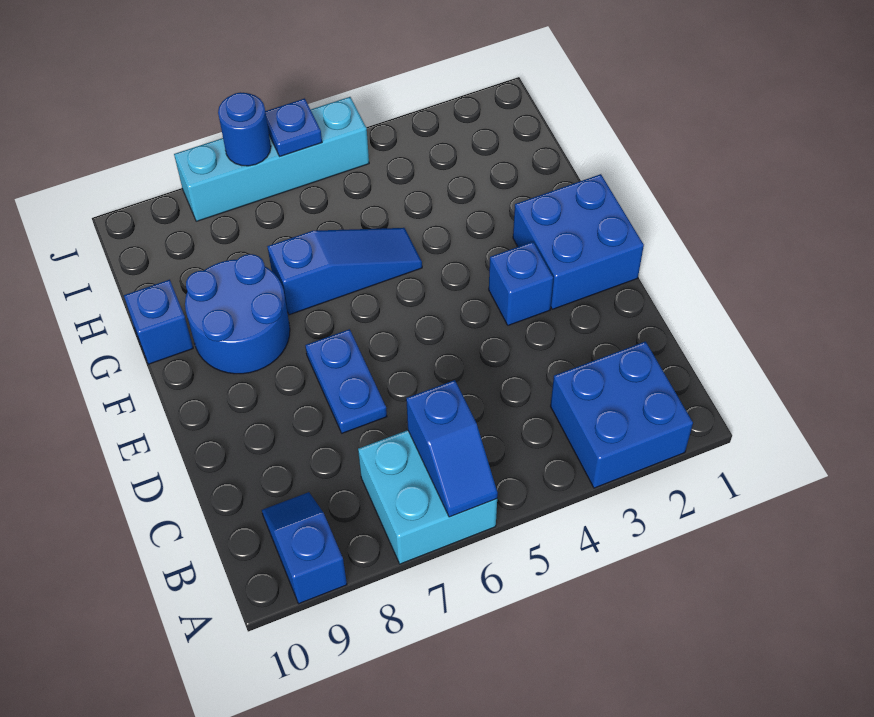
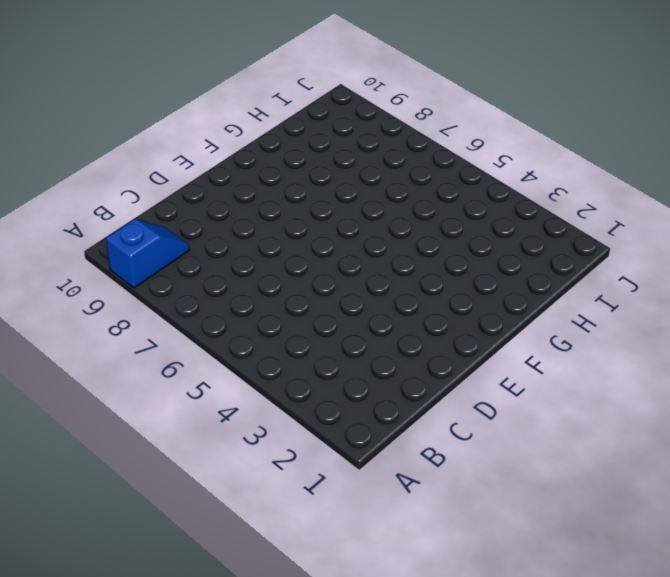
none -> blue 2x2 brick [551,341,693,488]
none -> cyan 2x2 brick [358,430,497,564]
none -> blue 1x2 plate [305,329,387,433]

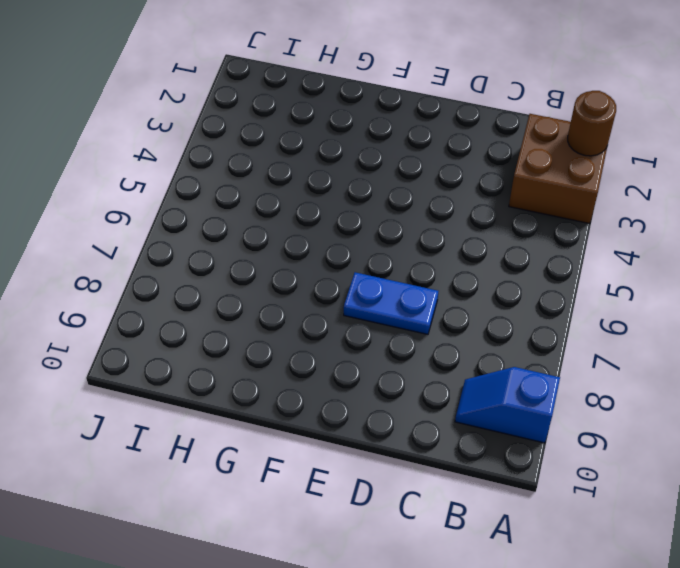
brown 2x2 brick [509,114,608,224] -> blue 2x2 brick [551,341,693,488]
brown 1x1 round brick [568,91,616,156] -> none
none -> cyan 2x2 brick [358,430,497,564]
none -> blue 2x2 brick [513,174,644,309]
none -> blue 1x1 brick [489,242,553,325]

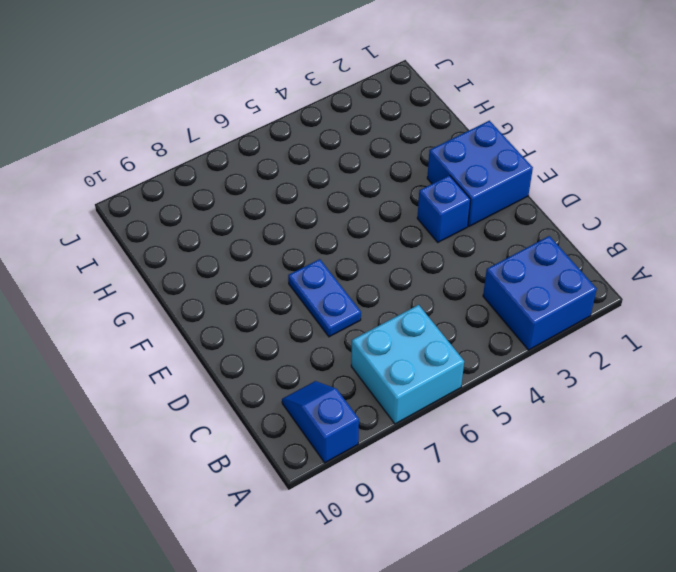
none -> blue 2x2 round brick [185,254,290,374]
none -> blue 1x3 slope [267,228,422,315]
none -> blue 1x1 brick [124,280,193,364]

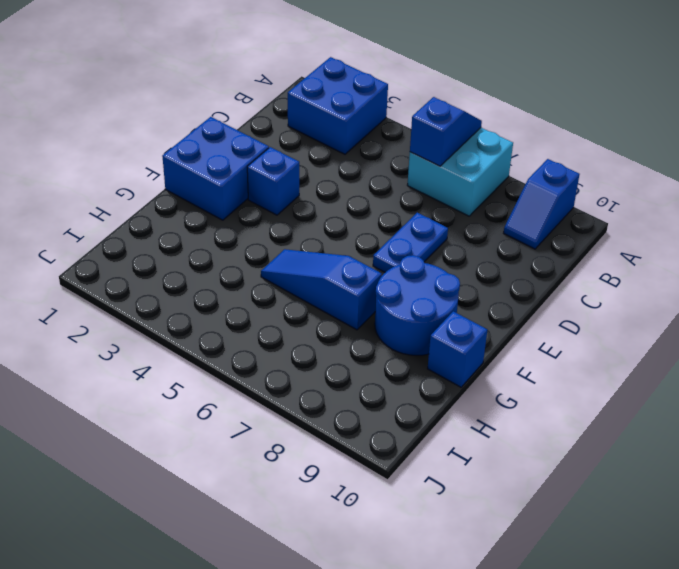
none -> cyan 1x4 brick [174,97,369,221]
none -> blue 1x1 plate [265,98,322,156]
none -> blue 1x1 round brick [218,92,271,166]

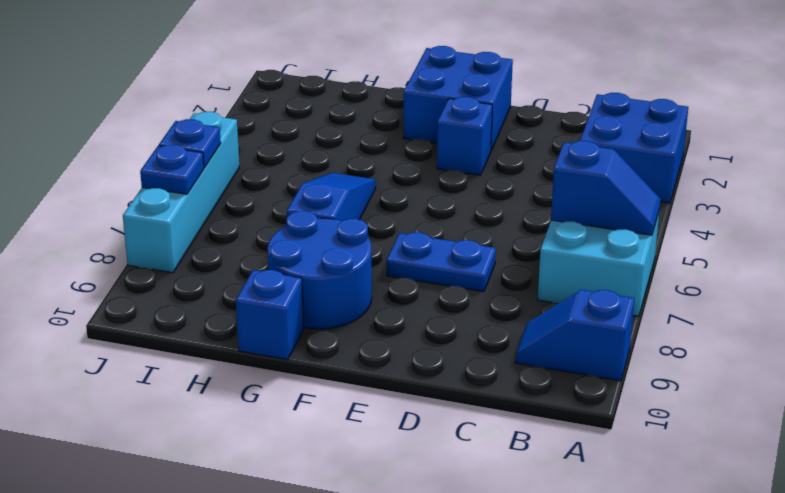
blue 1x1 plate [140,145,204,194] -> blue 1x1 round brick [218,92,271,166]

